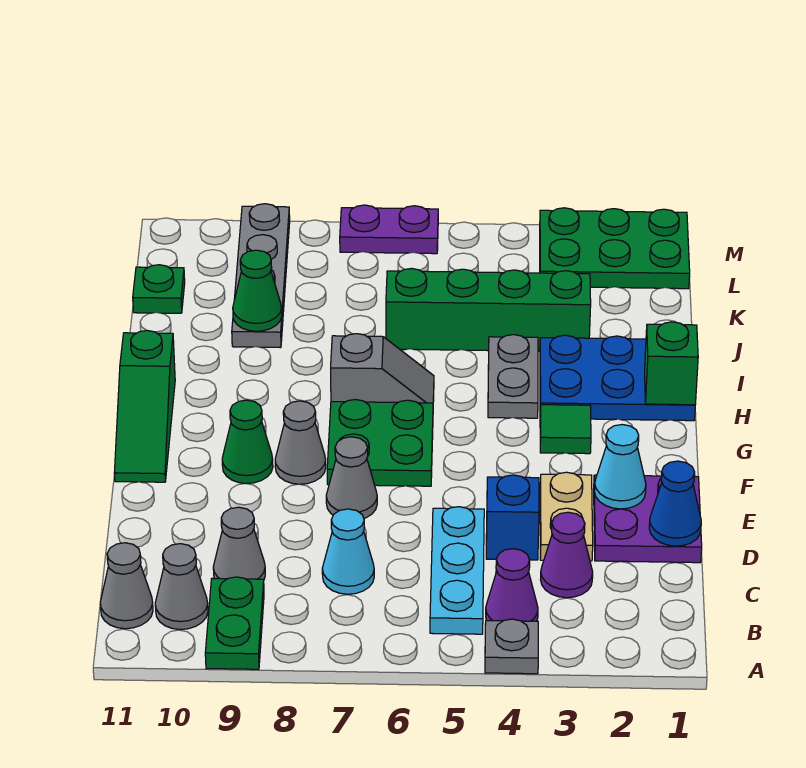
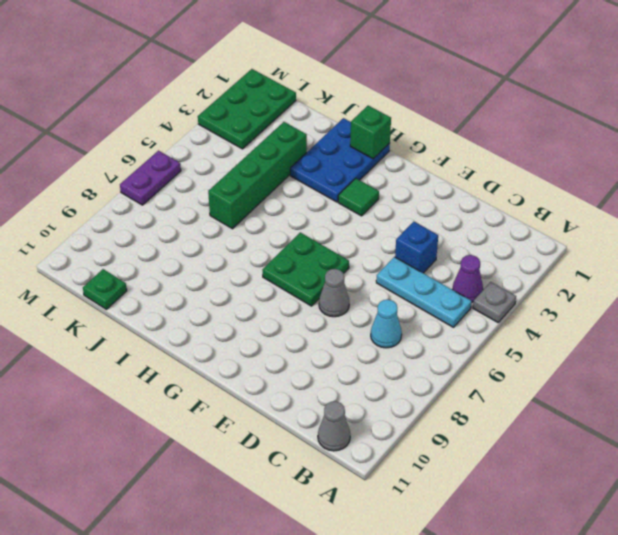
none -> green 1x2 plate [205,577,264,669]
none -> grey 1x1 cone [155,544,208,630]
none -> purple 1x1 cone [541,512,593,598]
none -> grey 1x1 cone [213,507,265,580]

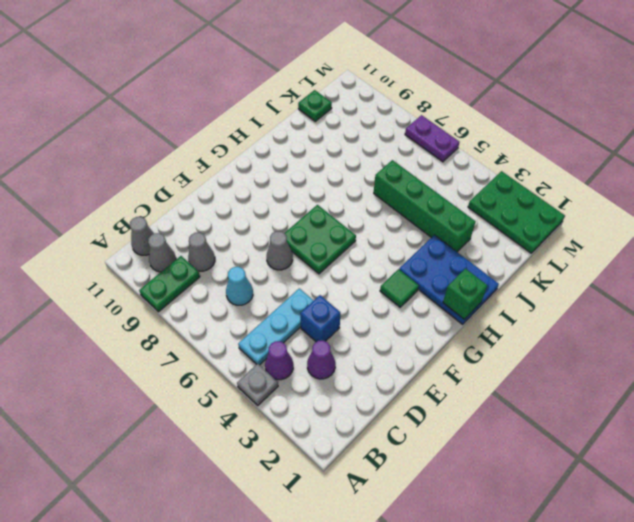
none -> purple 2x2 plate [594,475,702,563]
none -> tan 1x2 plate [540,472,593,561]
none -> grey 1x1 cone [275,401,326,484]
none -> green 1x1 cone [222,400,273,484]

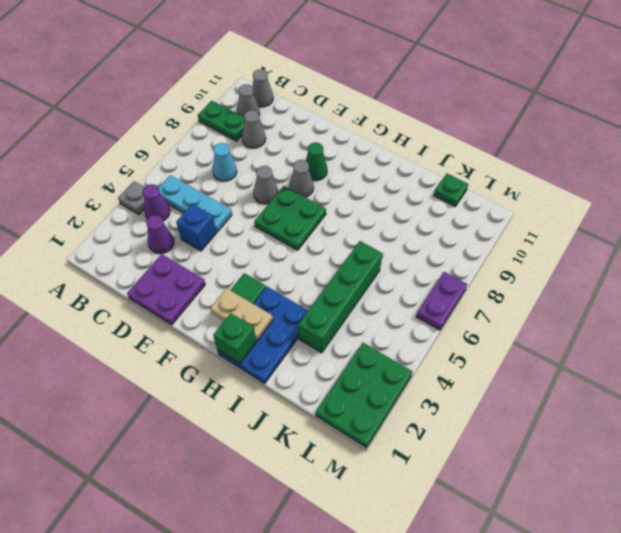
tan 1x2 plate [210,288,273,341] -> tan 1x2 plate moved to [540,472,593,561]
none -> green 1x3 slope [114,331,175,482]
none -> grey 1x2 plate [488,335,538,418]
none -> grey 1x2 slope [331,334,434,403]
none -> grey 1x4 plate [232,204,290,348]

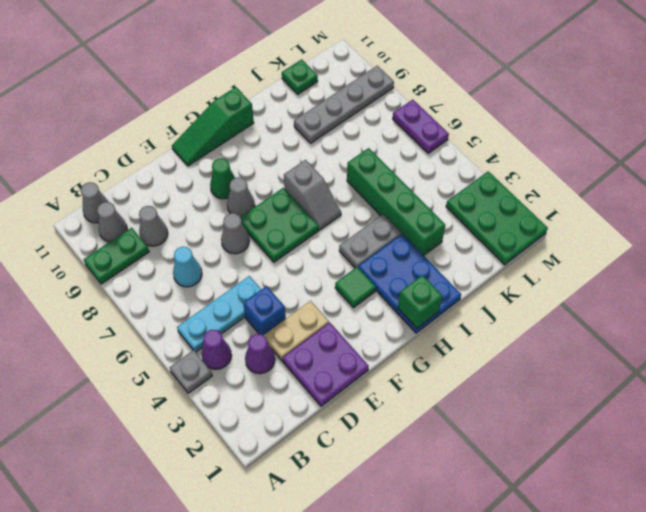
none -> blue 1x1 cone [649,461,701,546]
none -> cyan 1x1 cone [594,425,646,509]
none -> green 1x1 cone [233,250,282,331]

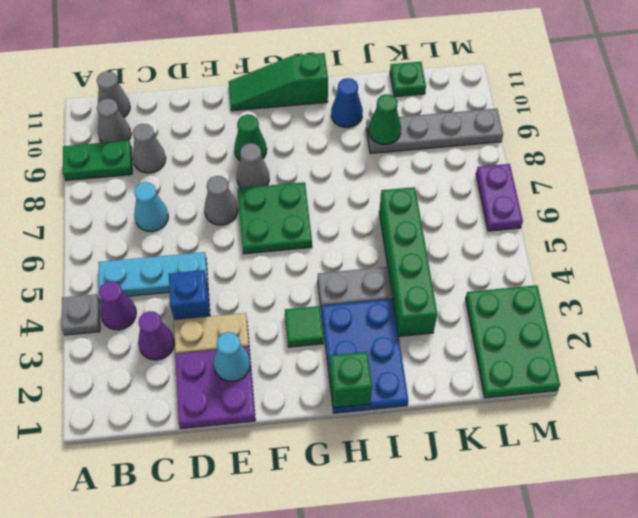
blue 1x1 cone [331,78,363,128] -> blue 1x1 cone moved to [649,461,701,546]
none -> grey 1x2 slope [331,334,434,403]

